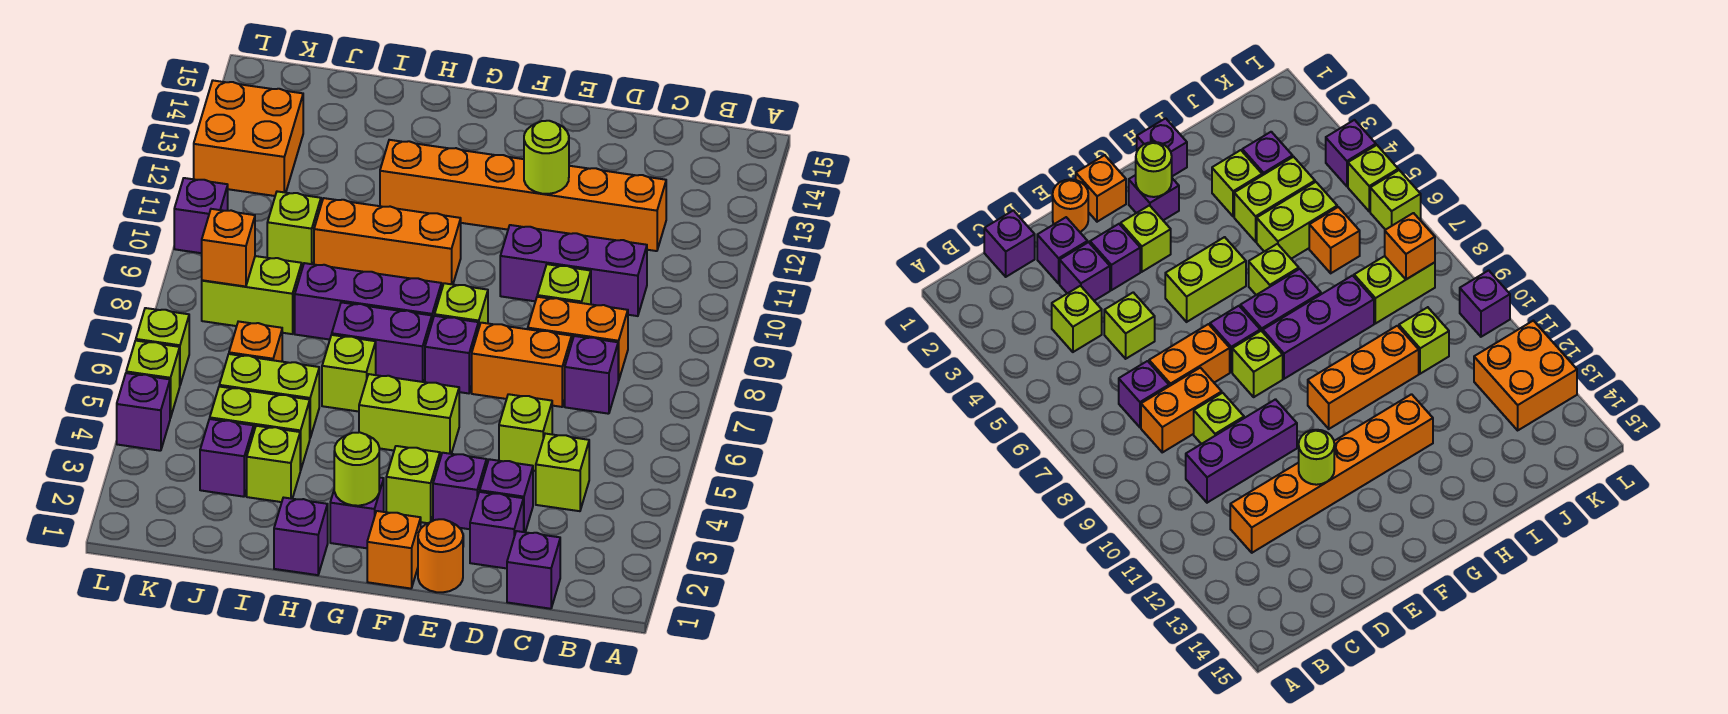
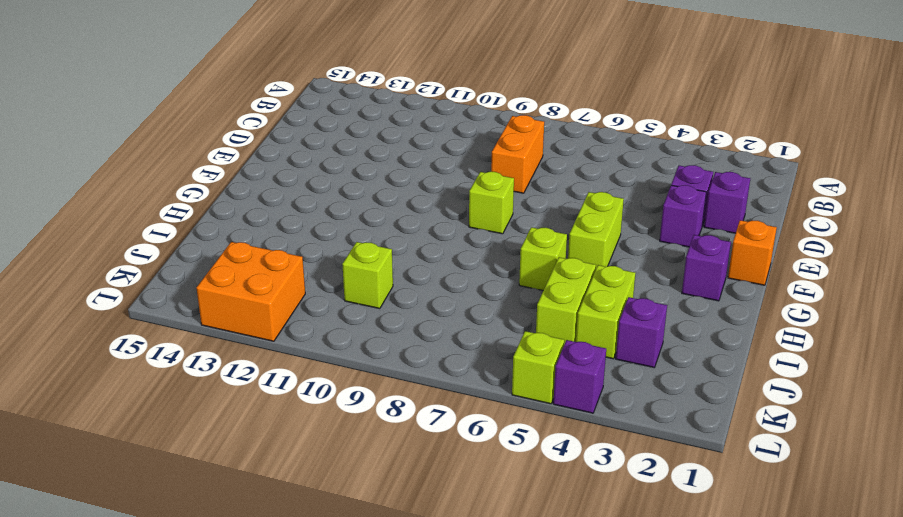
none -> purple 1x1 brick [507,531,560,609]
none -> lime 1x1 brick [536,434,589,511]
none -> purple 1x1 brick [565,336,618,414]
none -> purple 1x3 brick [500,225,647,316]

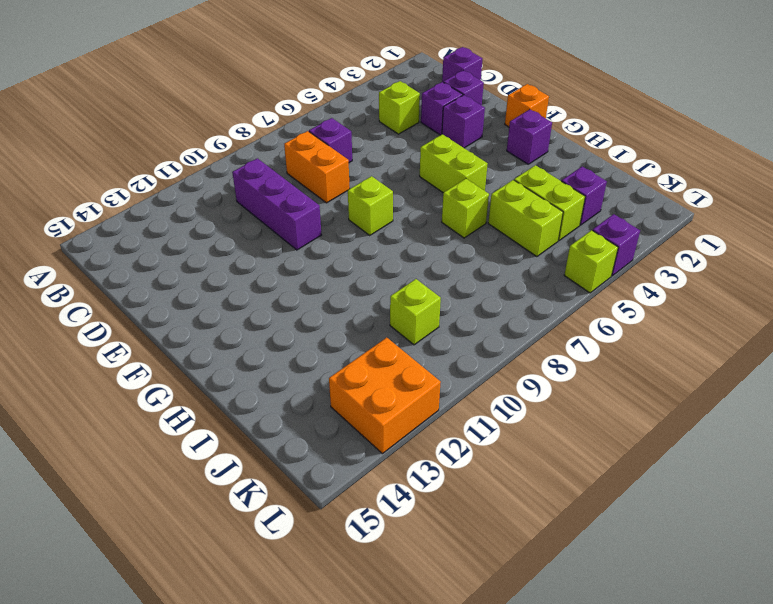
none -> orange 1x6 brick [380,140,666,251]
none -> lime 1x1 brick [499,394,552,471]
none -> orange 1x2 brick [472,323,572,407]
none -> lime 1x1 brick [537,264,591,304]

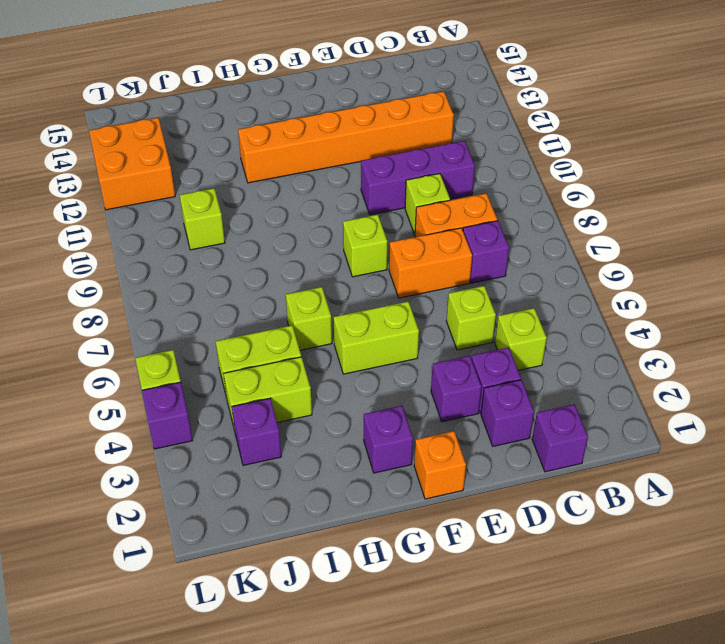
none -> orange 1x1 round brick [418,519,463,592]
none -> lime 1x1 brick [386,446,440,523]
none -> purple 1x1 brick [425,316,478,393]
none -> purple 1x2 brick [332,302,432,382]

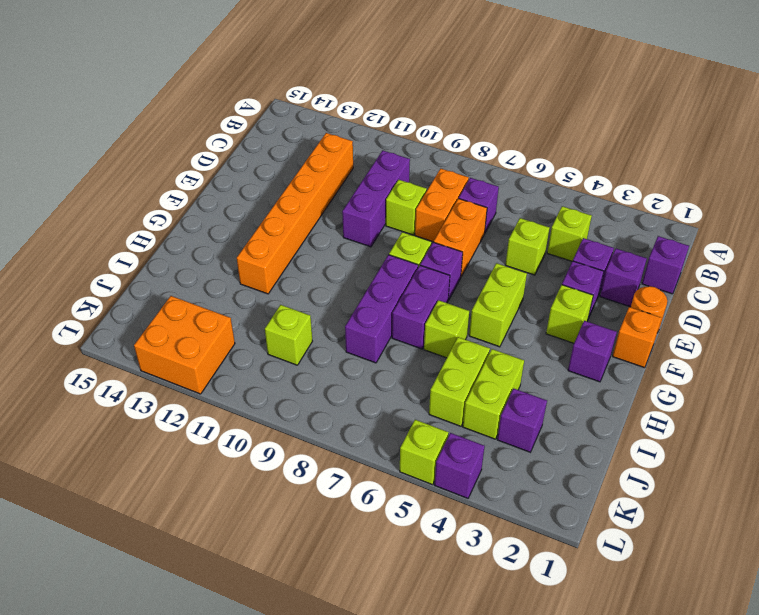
none -> orange 1x3 brick [314,198,461,287]
none -> purple 1x1 brick [274,498,328,575]
none -> lime 1x1 brick [247,426,300,502]
none -> orange 1x1 brick [229,321,282,362]

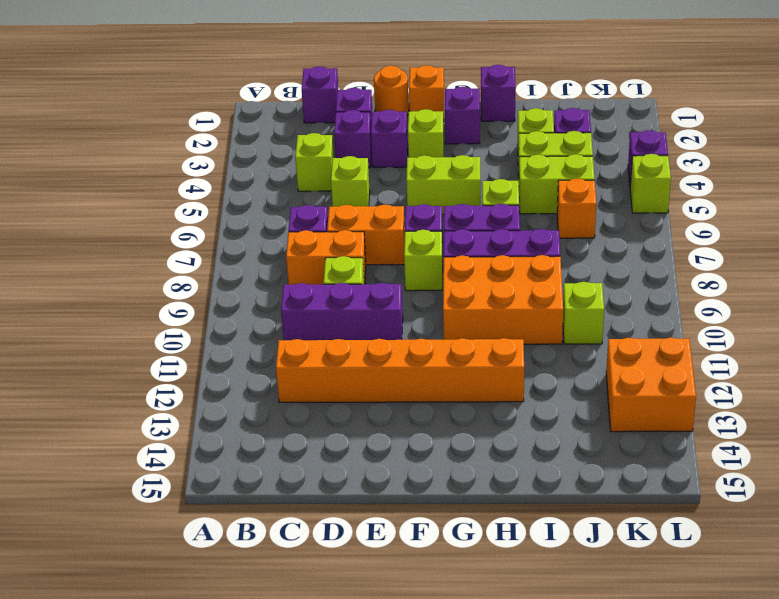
orange 2x3 brick [443,255,563,344] -> orange 1x3 brick [314,198,461,287]
none -> lime 1x2 brick [202,256,302,334]
none -> lime 1x1 brick [136,308,189,385]
none -> purple 1x1 brick [174,178,228,253]
none -> lime 1x1 round brick [524,121,569,194]

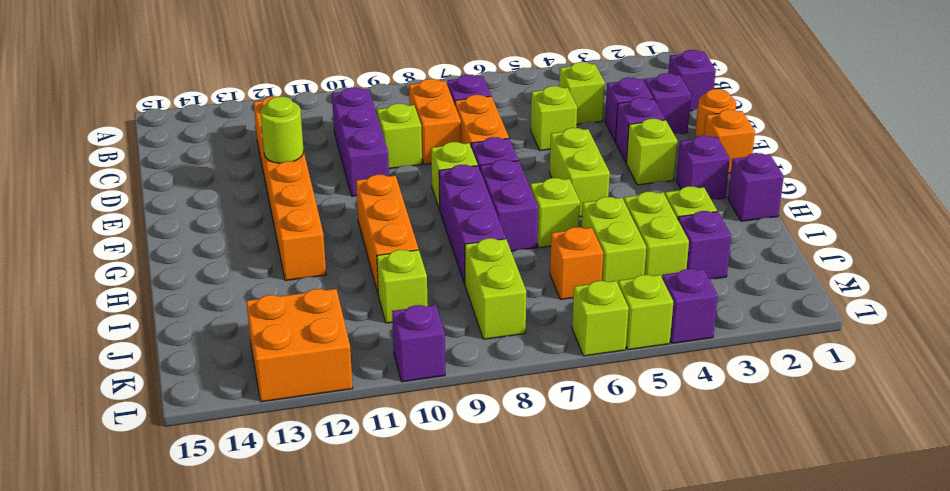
none -> lime 1x1 round brick [334,432,379,506]
none -> orange 1x1 brick [202,209,255,287]

